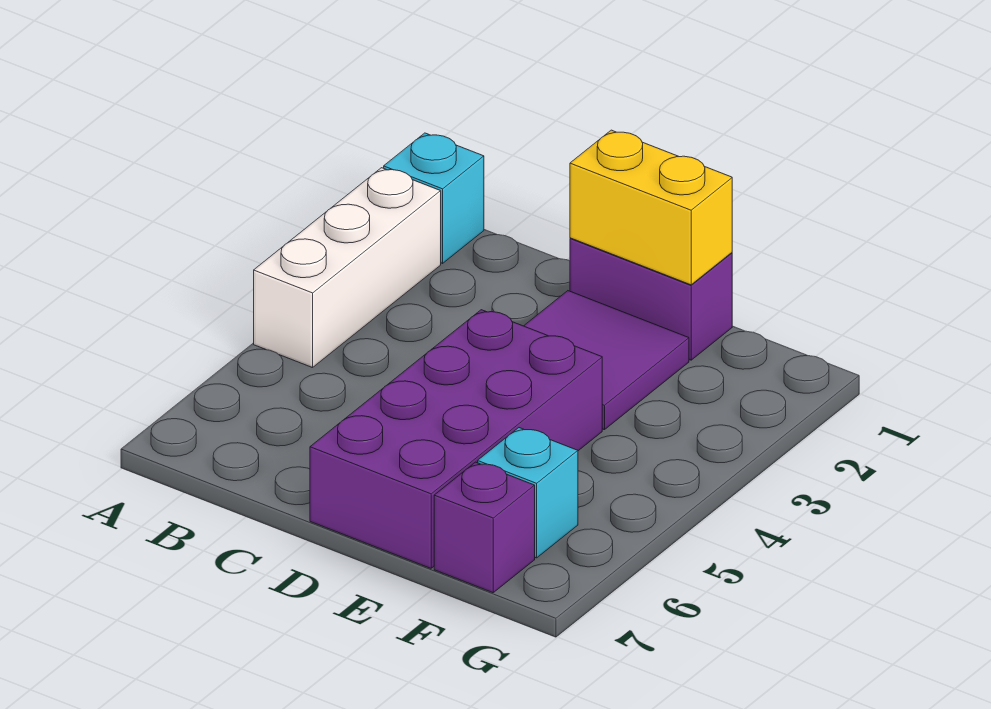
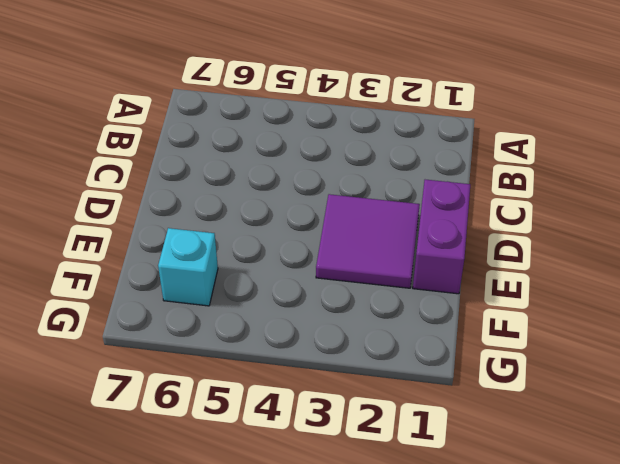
none -> cyan 1x1 brick [384,133,484,263]
none -> white 1x3 brick [254,168,441,368]

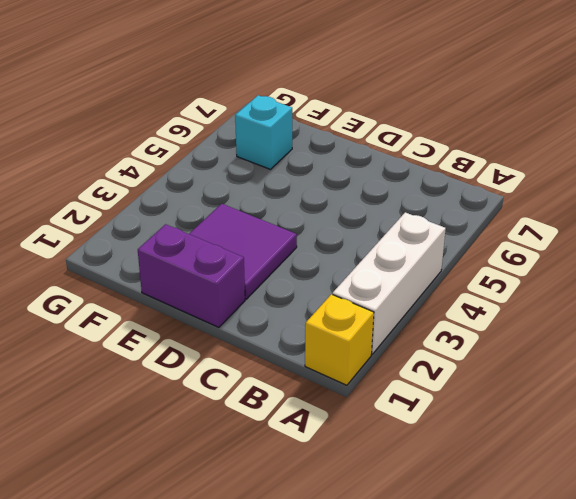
yellow 1x1 brick [305,294,374,385] -> cyan 1x1 brick [384,133,484,263]
none -> purple 2x4 brick [310,310,602,568]
none -> purple 1x1 brick [434,462,535,593]

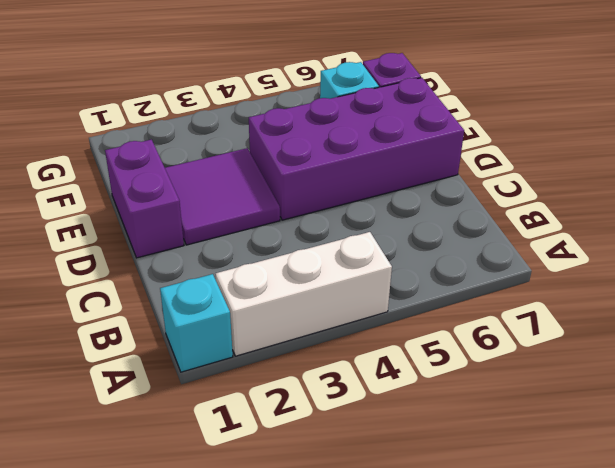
none -> yellow 1x2 brick [570,130,732,285]

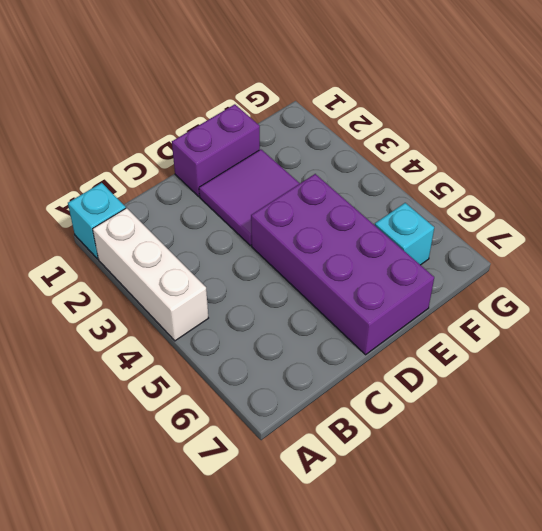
none -> purple 1x1 brick [434,462,535,593]
none -> yellow 1x2 brick [570,130,732,285]

